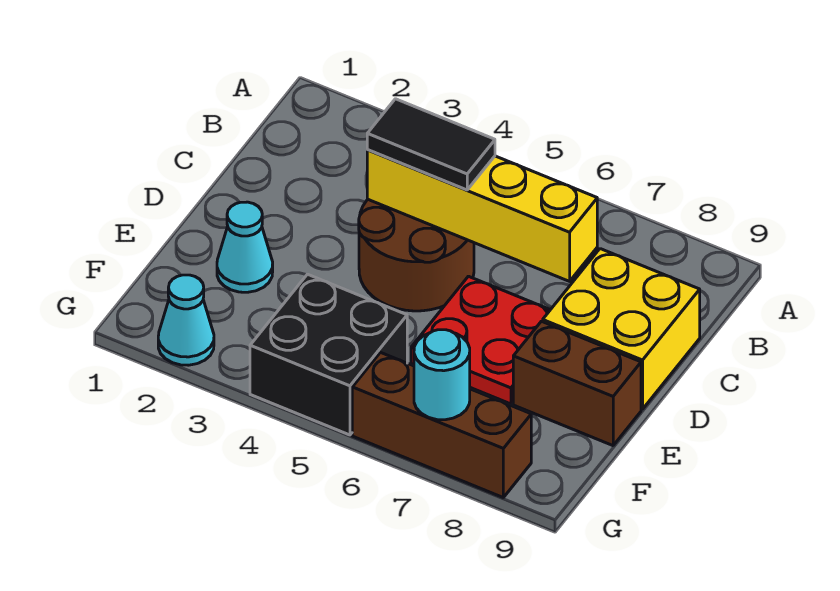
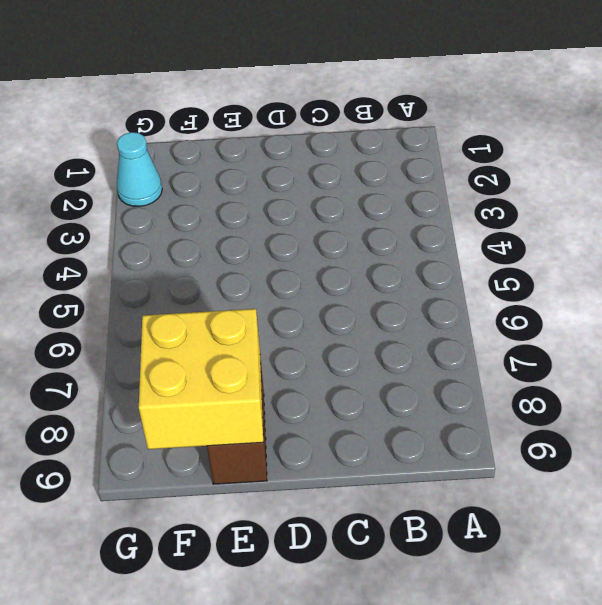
yellow 2x2 brick [139,309,263,449] -> yellow 2x2 brick moved to [543,249,700,409]
none -> brown 2x2 round brick [359,200,474,311]
none -> red 2x2 plate [411,276,550,404]

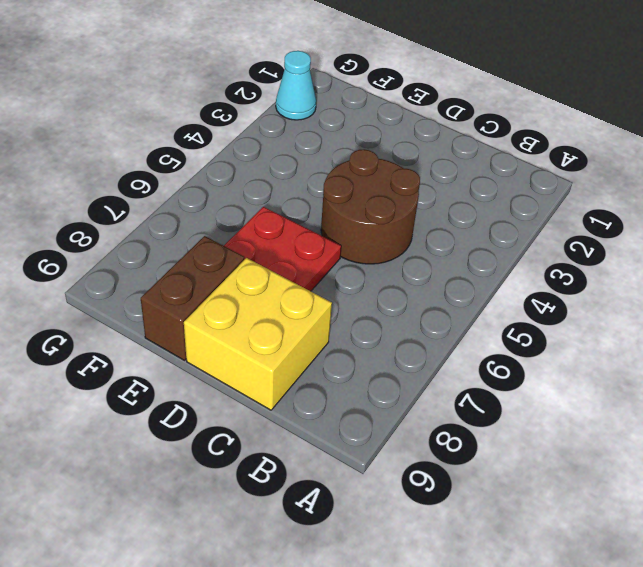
none -> cyan 1x1 cone [217,202,273,292]
none -> black 2x2 brick [250,274,407,435]

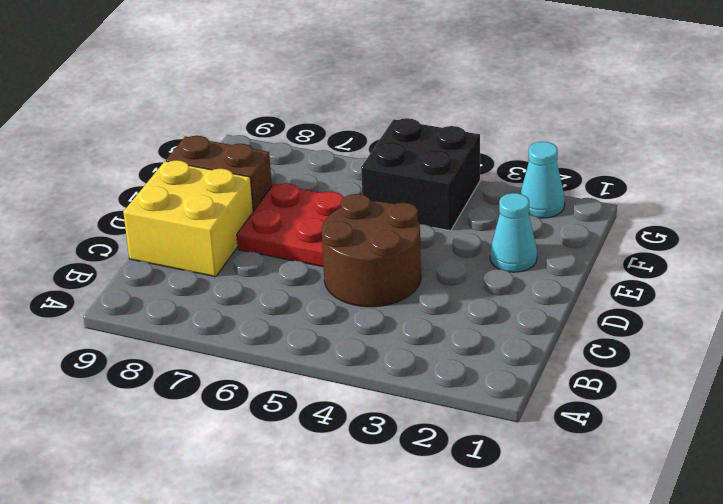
none -> brown 1x3 brick [352,353,531,497]
none -> yellow 1x4 brick [367,150,597,281]

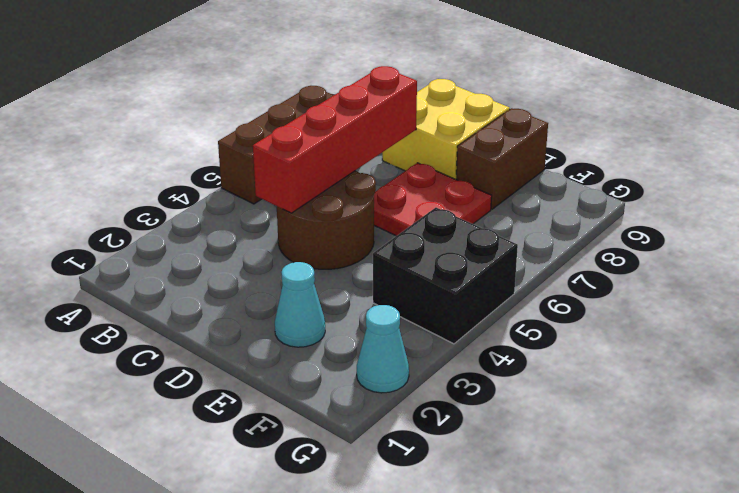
brown 1x3 brick [218,86,334,204] -> brown 1x3 brick moved to [352,353,531,497]
red 1x4 brick [253,66,417,213] -> yellow 1x4 brick [367,150,597,281]
none -> cyan 1x1 round brick [414,330,470,420]
none -> black 1x2 tile [367,99,495,190]

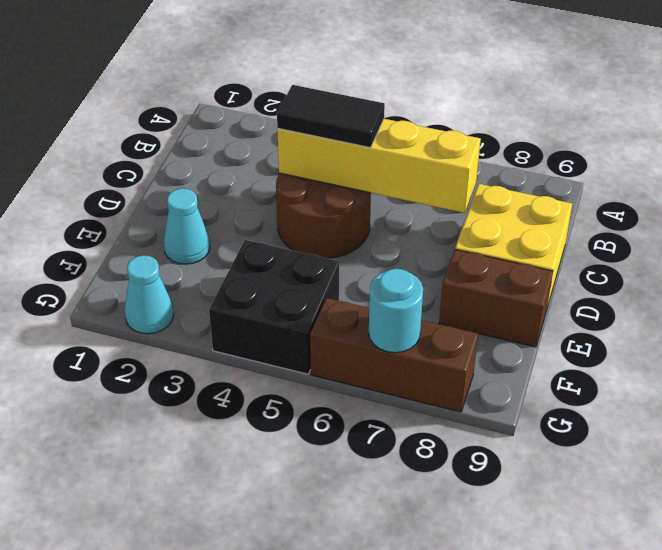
none -> red 2x2 plate [411,276,550,404]

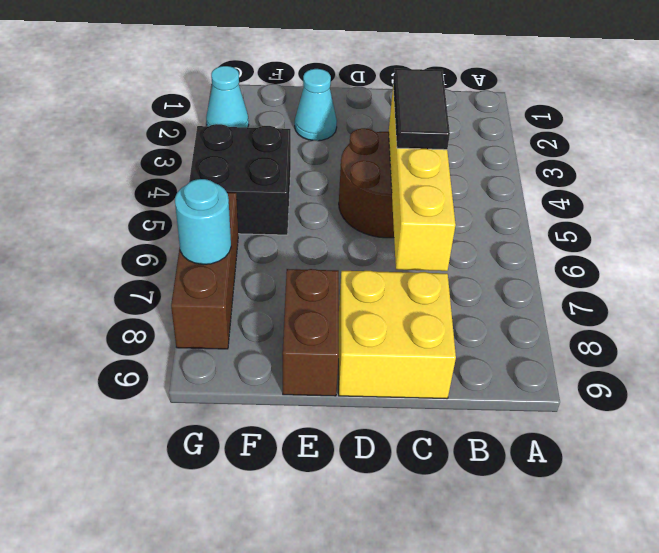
none -> red 2x2 plate [411,276,550,404]

